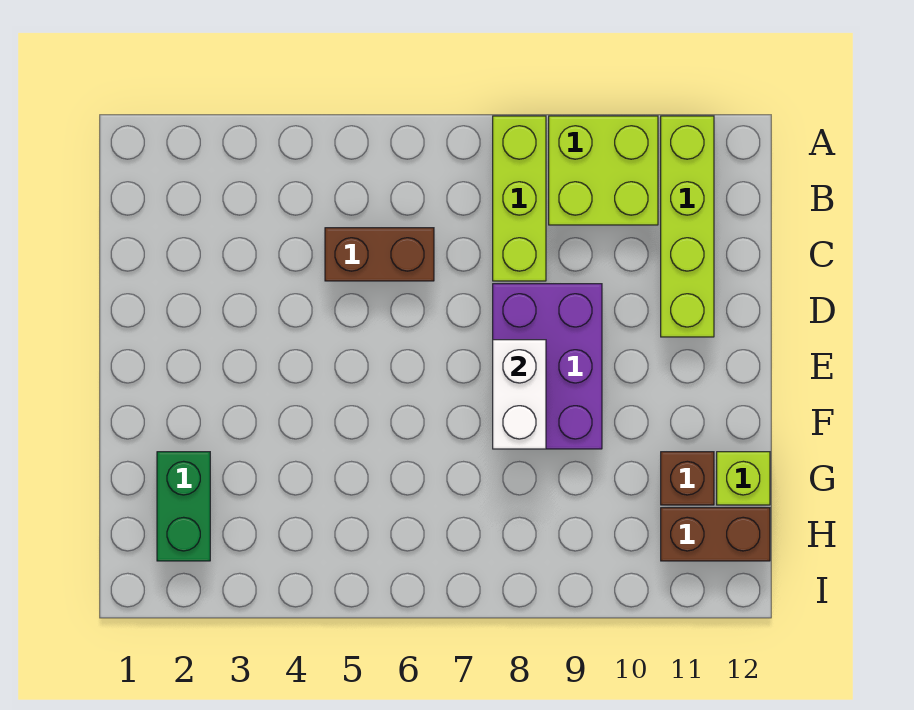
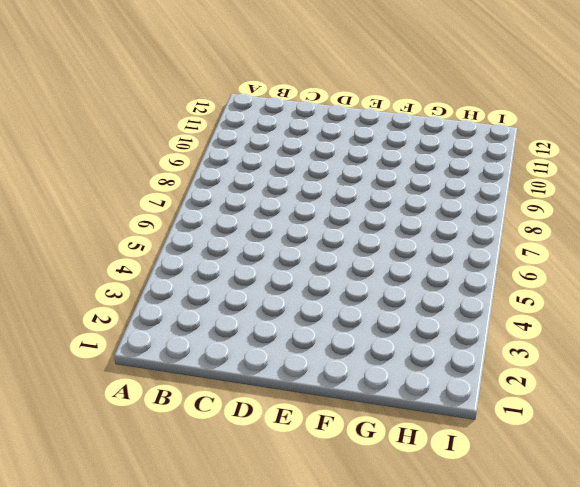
none -> lime 1x3 brick [493,116,546,281]
none -> lime 2x2 brick [549,116,658,225]

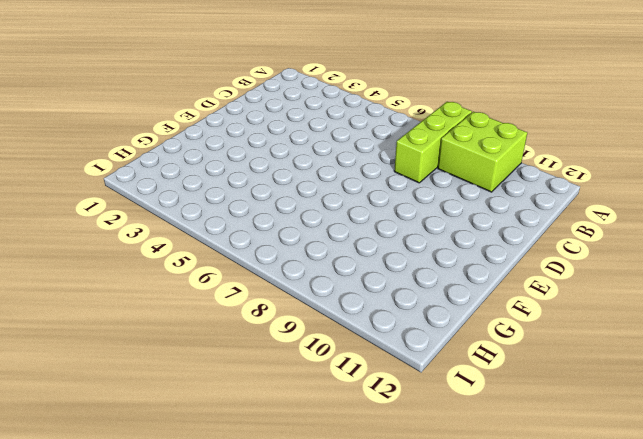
none -> lime 1x4 brick [661,116,714,337]
none -> brown 1x2 brick [325,228,434,281]

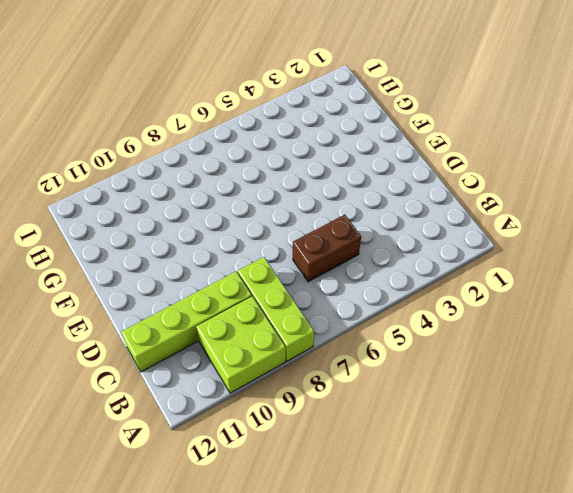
lime 1x4 brick [121,272,252,372] -> lime 1x4 brick turned to [661,116,714,337]
none -> purple 2x3 brick [493,284,602,449]
none -> green 1x2 brick [157,452,210,561]

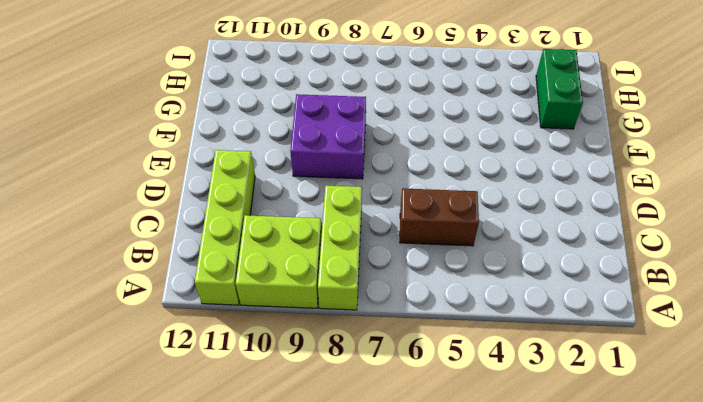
purple 2x2 brick [290,94,366,179] -> purple 2x3 brick [493,284,602,449]
none -> brown 1x1 brick [661,452,714,505]
none -> lime 1x1 brick [717,452,770,505]

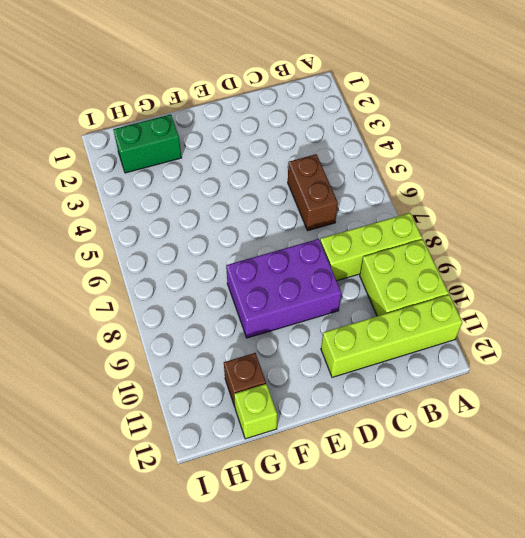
none -> brown 1x2 brick [661,508,770,561]
none -> white 1x2 brick [493,340,546,449]

